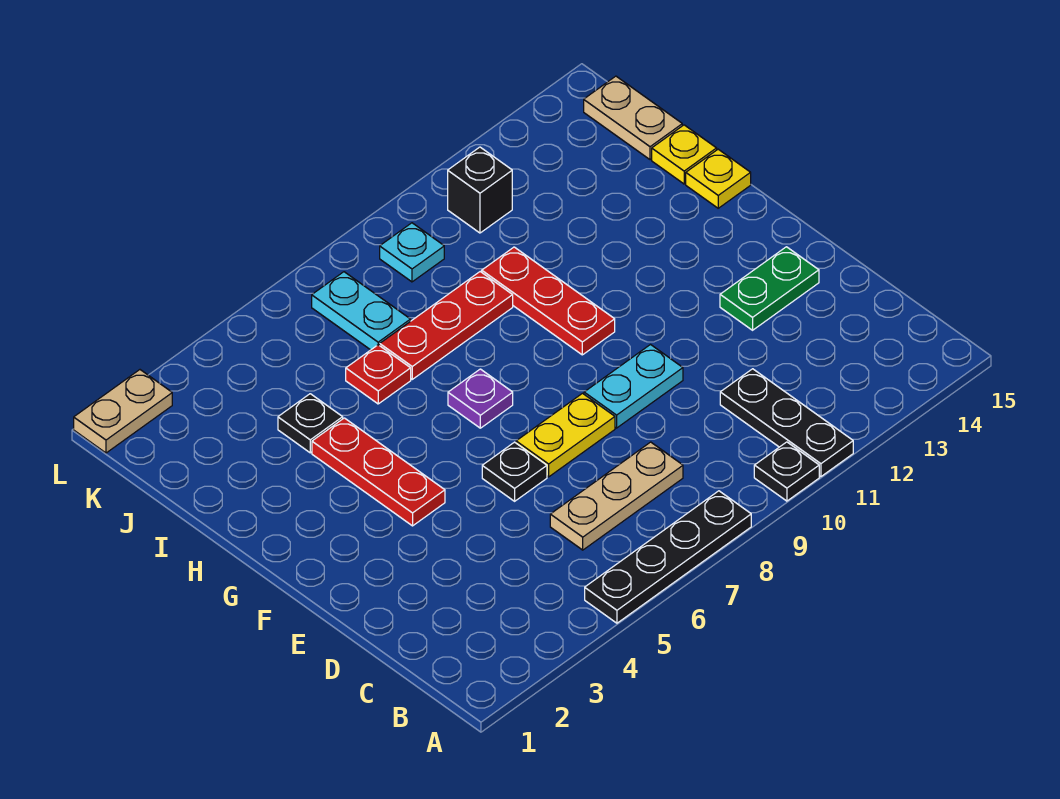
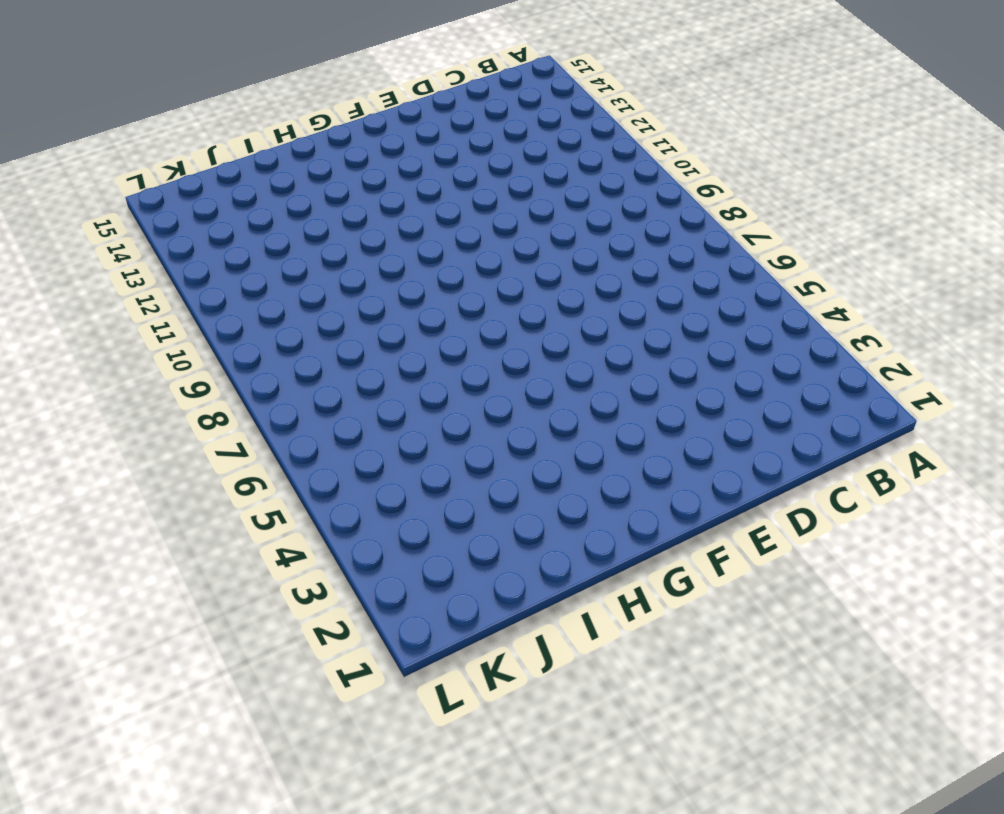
none -> black 1x4 plate [585,491,751,623]
none -> black 1x1 plate [754,442,819,501]
none -> black 1x3 plate [720,369,853,477]

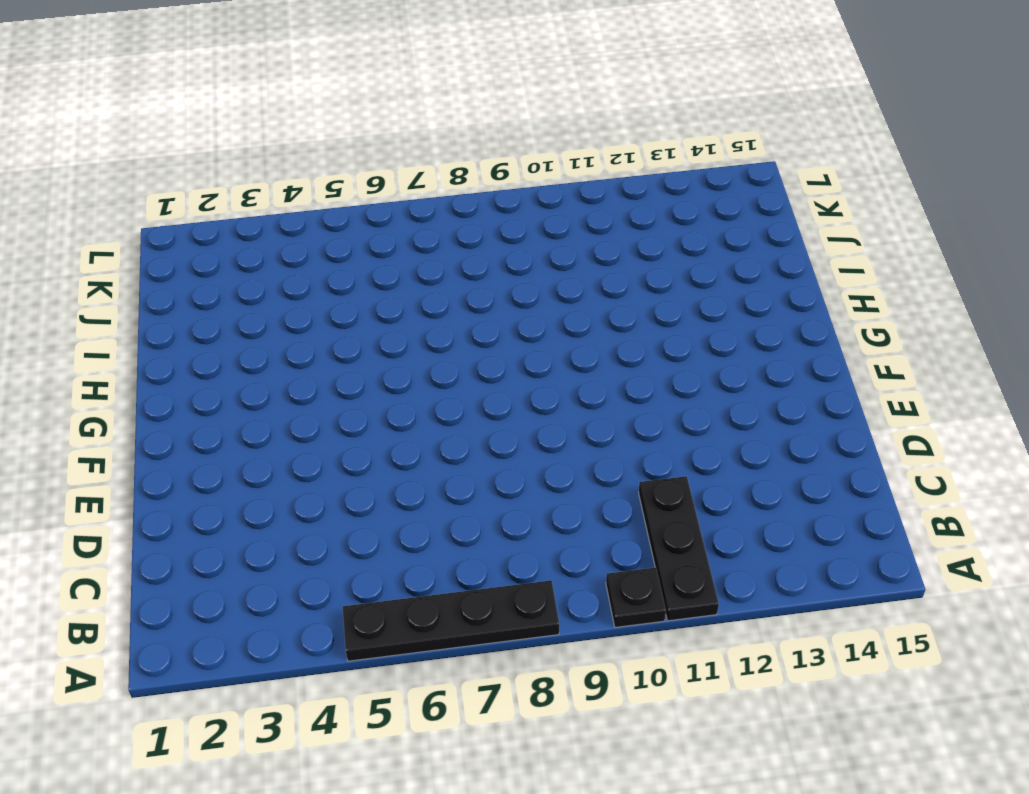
none -> tan 1x3 plate [550,442,683,550]
none -> black 1x1 plate [482,442,547,501]
none -> yellow 1x2 plate [516,393,615,477]

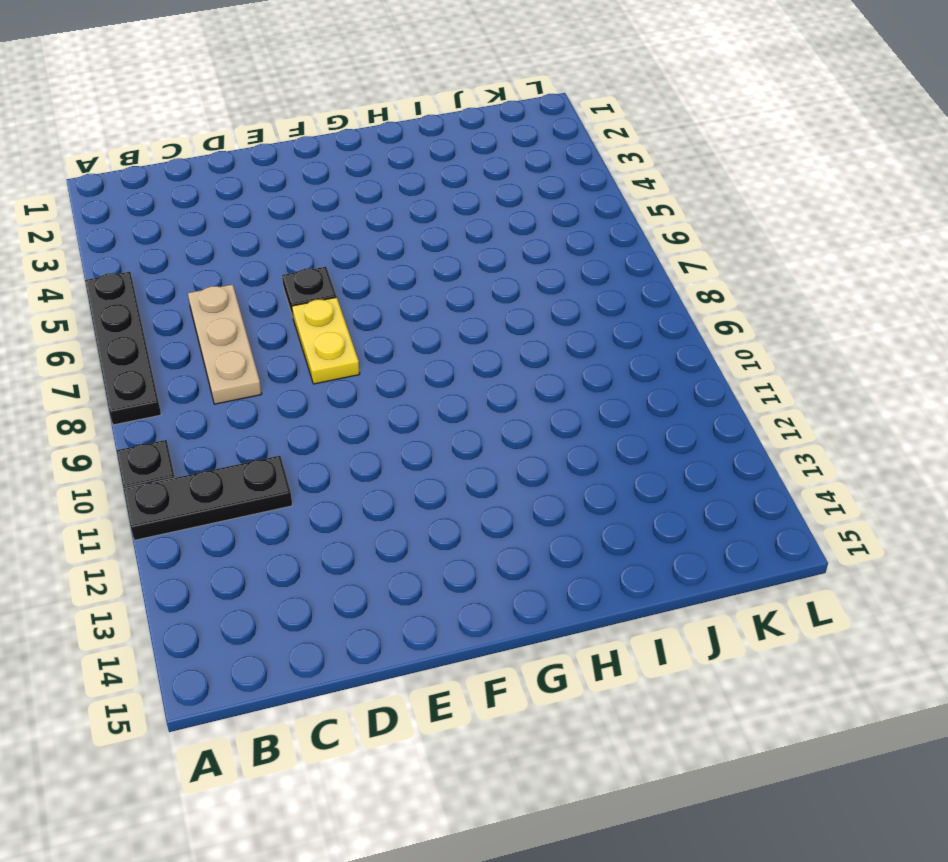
none -> cyan 1x2 plate [584,345,683,428]
none -> green 1x2 plate [720,247,819,330]
none -> red 1x3 plate [312,418,445,526]

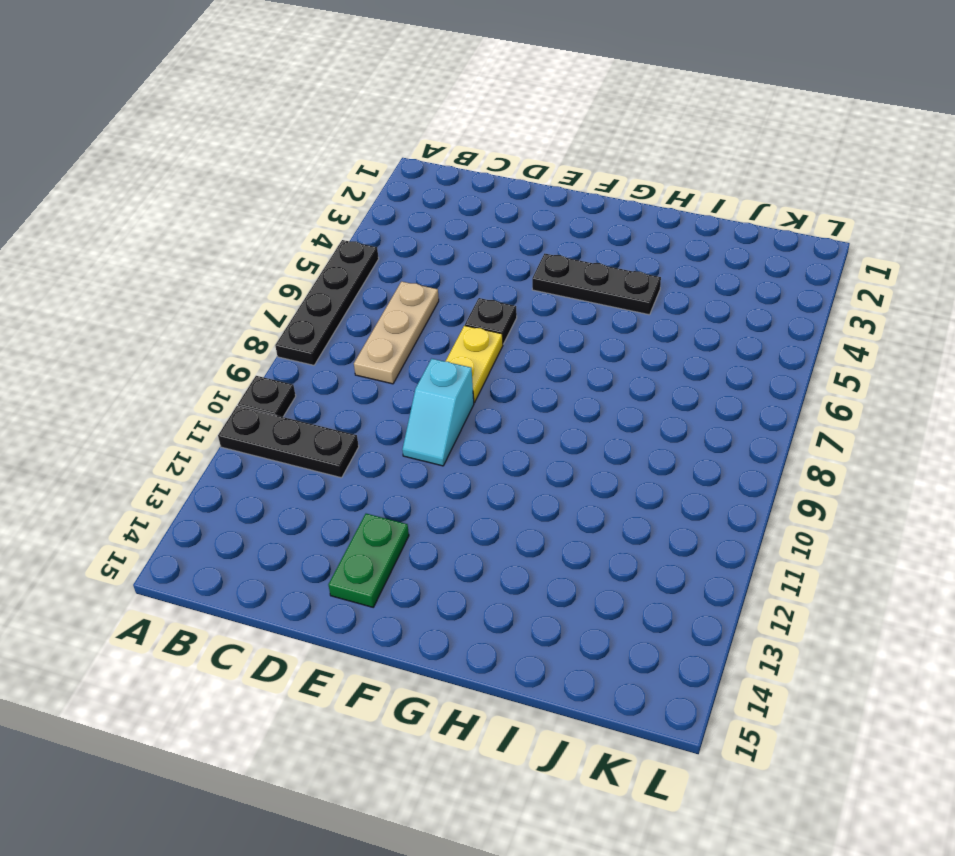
cyan 1x2 slope [402,359,474,466] -> cyan 1x2 plate [584,345,683,428]
black 1x3 plate [532,254,661,315] -> red 1x3 plate [312,418,445,526]
none -> purple 1x1 plate [448,369,513,428]
none -> red 1x3 plate [482,247,615,355]
none -> yellow 1x1 plate [686,149,751,208]

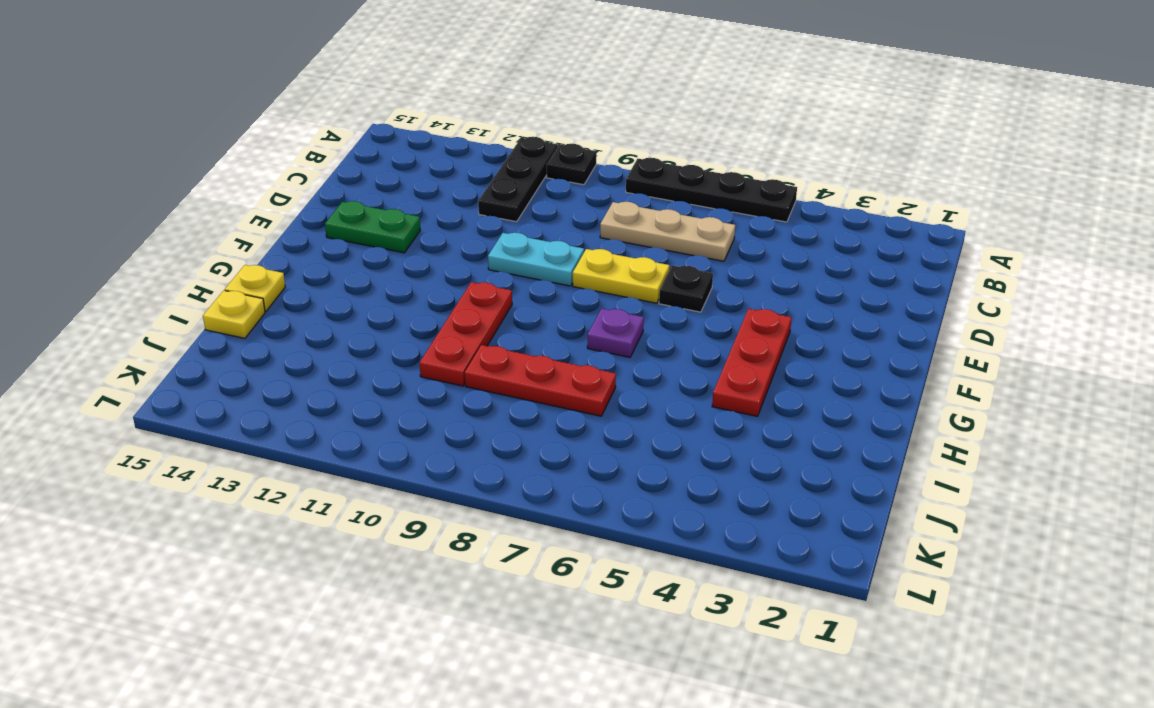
none -> black 1x1 plate [278,394,343,453]
none -> red 1x1 plate [346,345,411,404]
none -> cyan 1x2 plate [312,272,411,350]

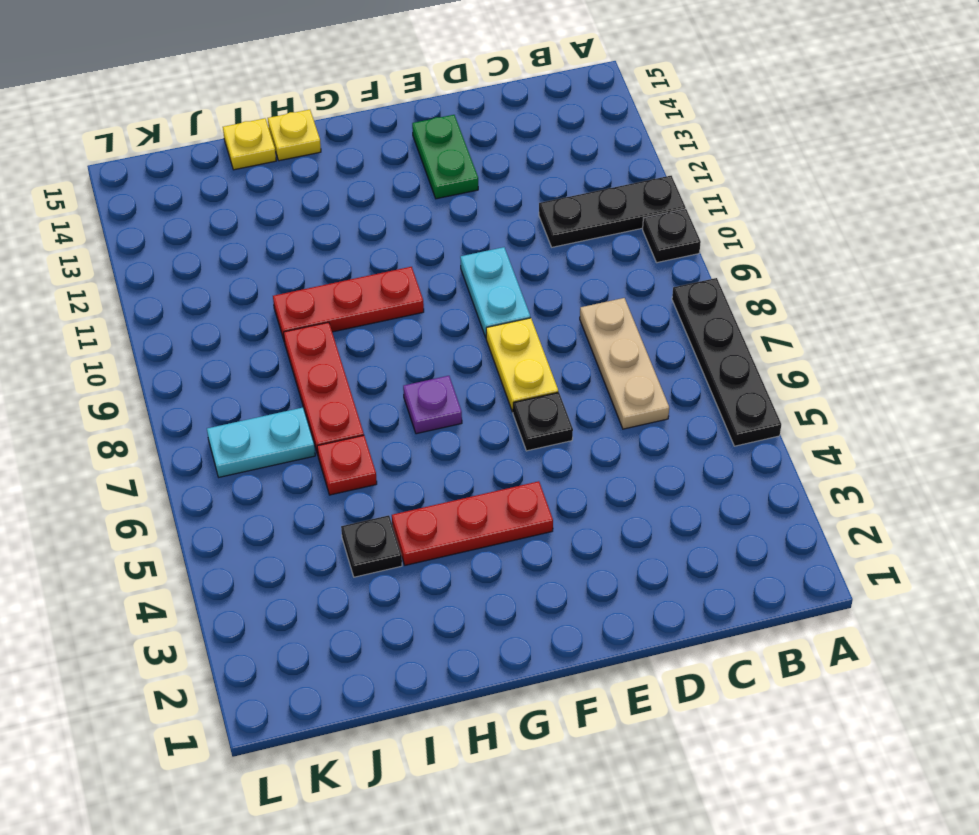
none -> tan 1x2 plate [584,76,682,160]
none -> cyan 1x1 plate [380,223,444,282]
none -> black 1x1 brick [448,147,512,233]

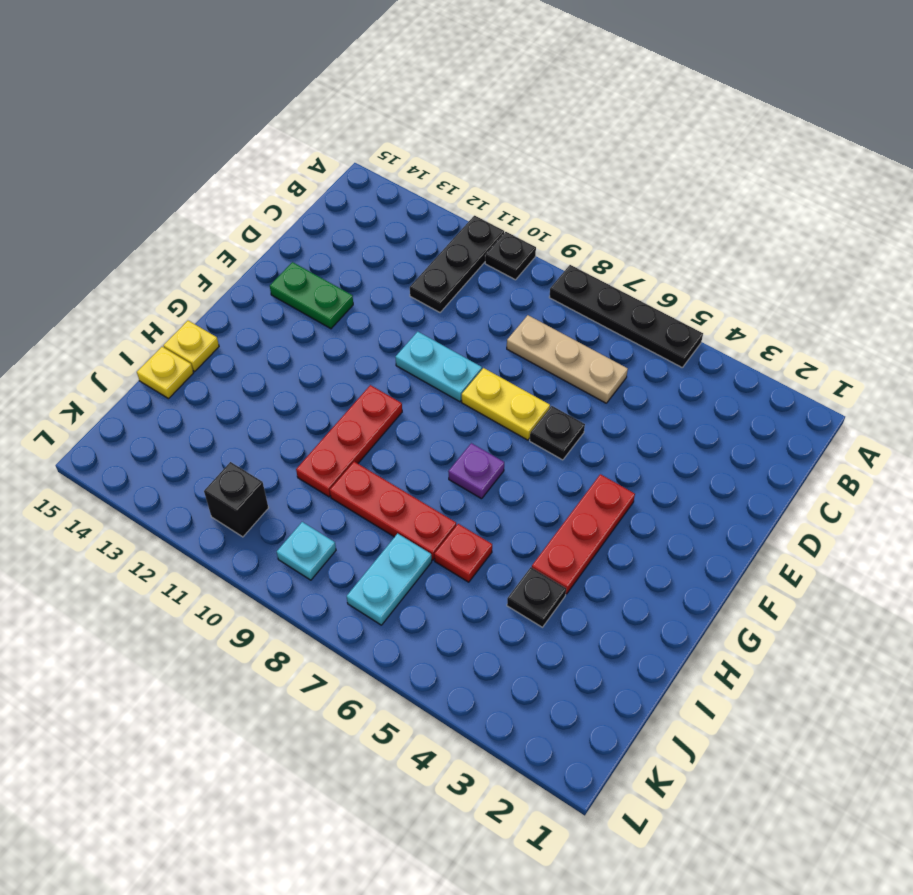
none -> tan 1x2 plate [584,76,682,160]
none -> tan 1x2 plate [74,370,172,453]

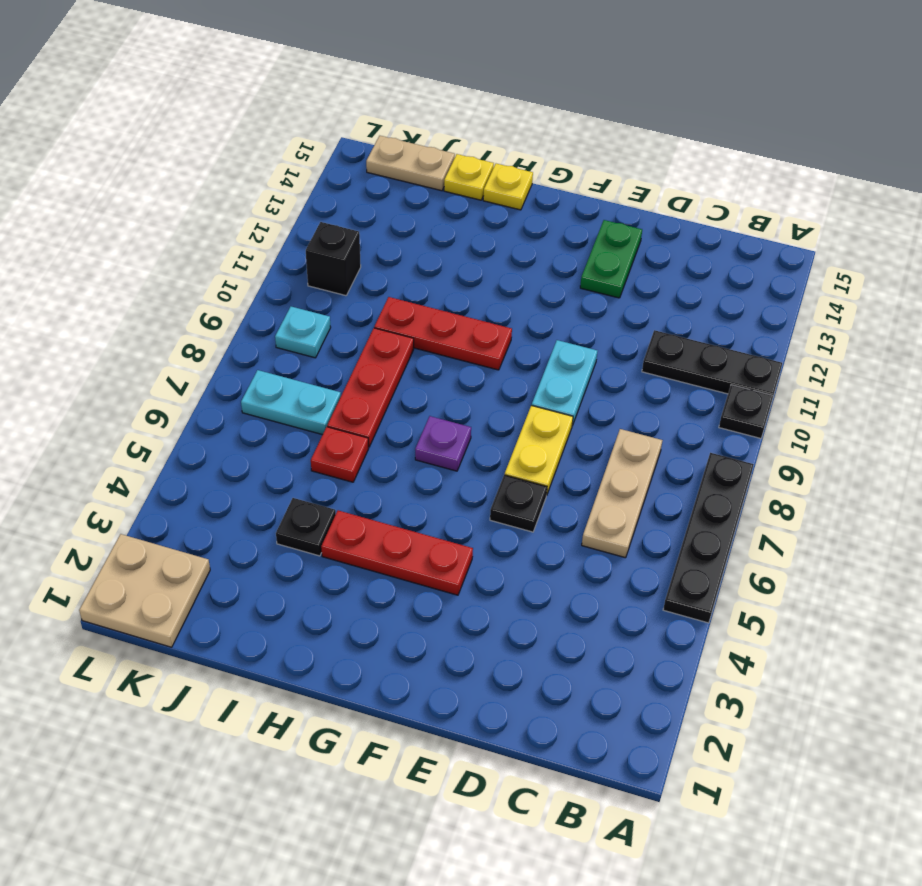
tan 2x2 plate [79,534,210,647] -> tan 1x2 plate [74,370,172,453]

